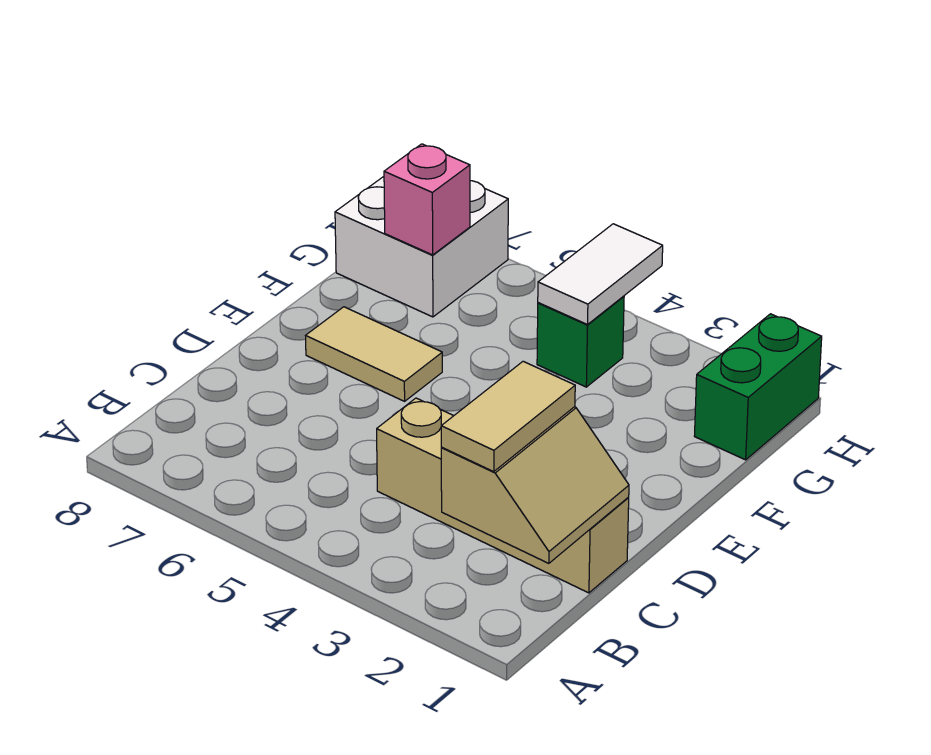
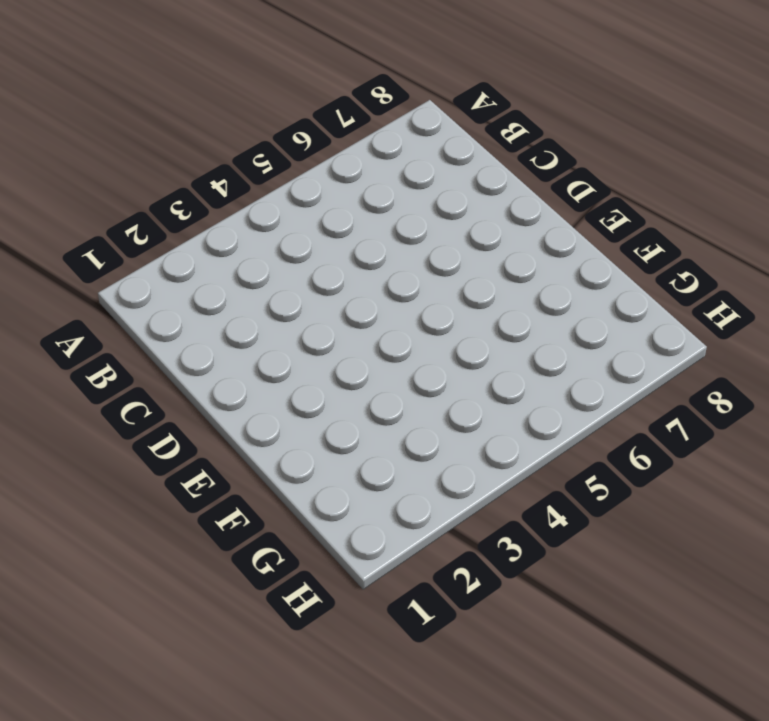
none -> tan 1x4 brick [377,398,629,593]
none -> tan 1x2 tile [306,307,442,401]

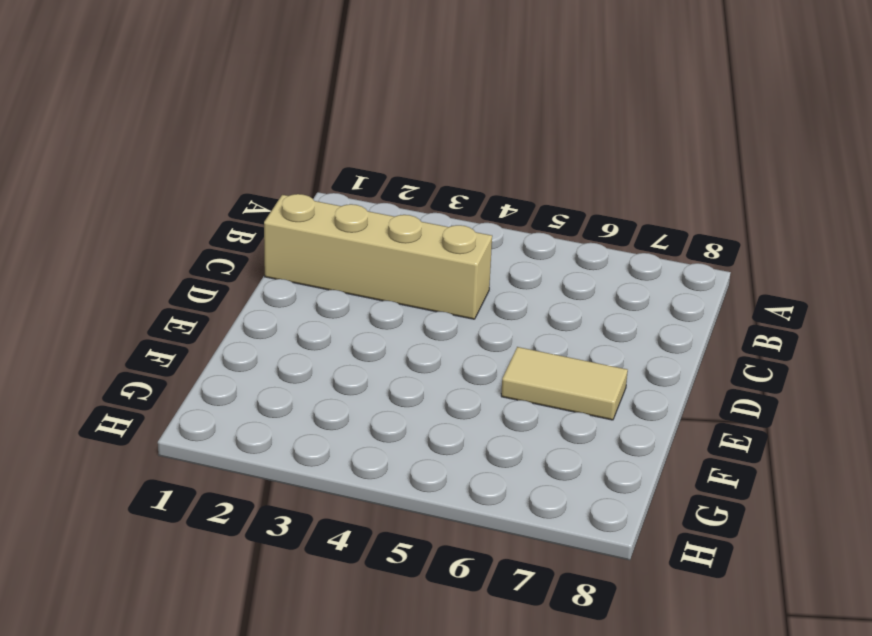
none -> green 1x2 brick [695,314,822,460]
none -> green 1x1 brick [537,296,624,387]

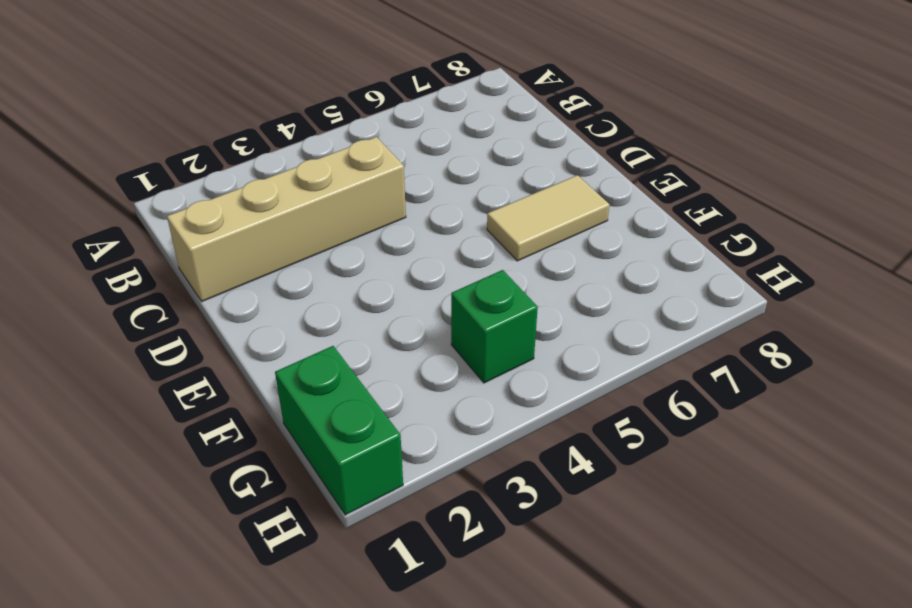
none -> white 2x2 brick [335,177,508,317]
none -> tan 2x2 slope [441,407,629,563]

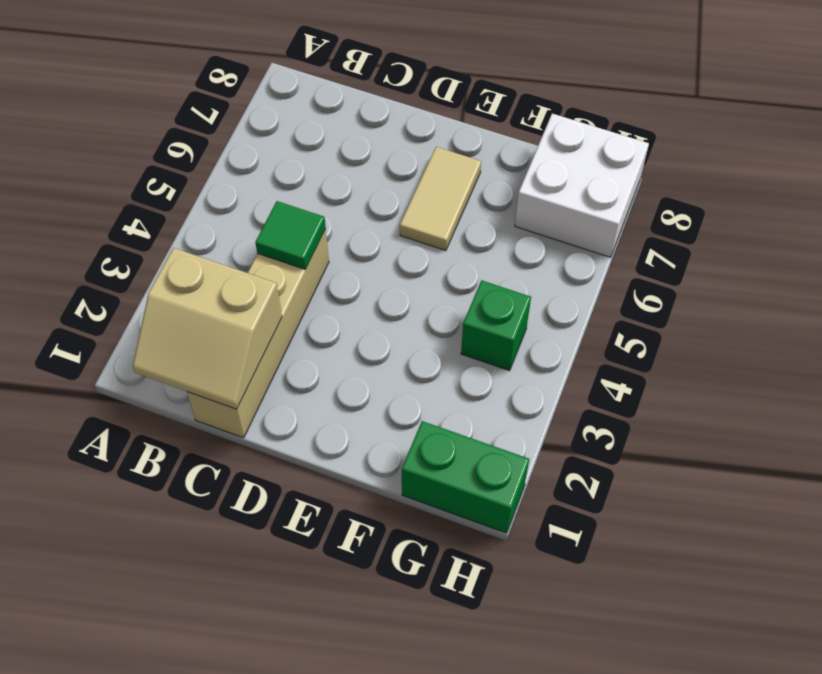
green 1x1 tile [255,201,326,269] -> none
none -> white 1x2 tile [538,224,663,325]
none -> pink 1x1 brick [384,144,470,255]

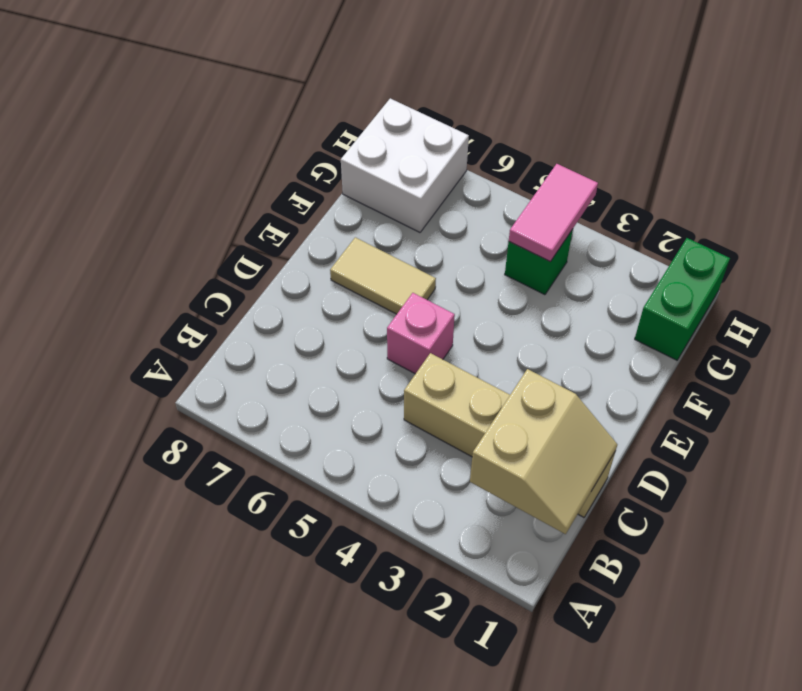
pink 1x1 brick [387,293,455,374] -> pink 1x1 brick moved to [384,144,470,255]
pink 1x2 tile [509,164,598,262] -> white 1x2 tile [538,224,663,325]
none -> tan 1x2 tile [441,361,575,472]

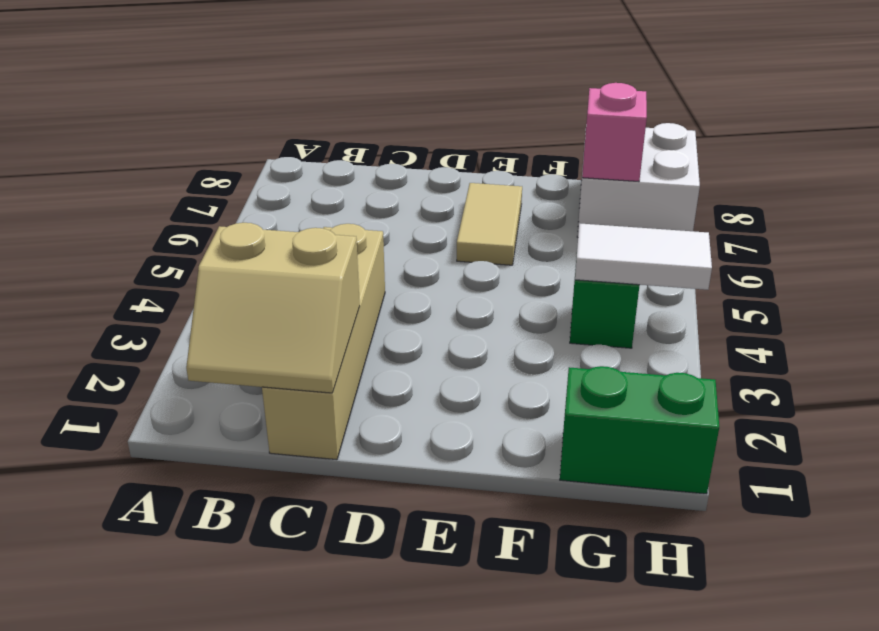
none -> tan 1x2 tile [441,361,575,472]

